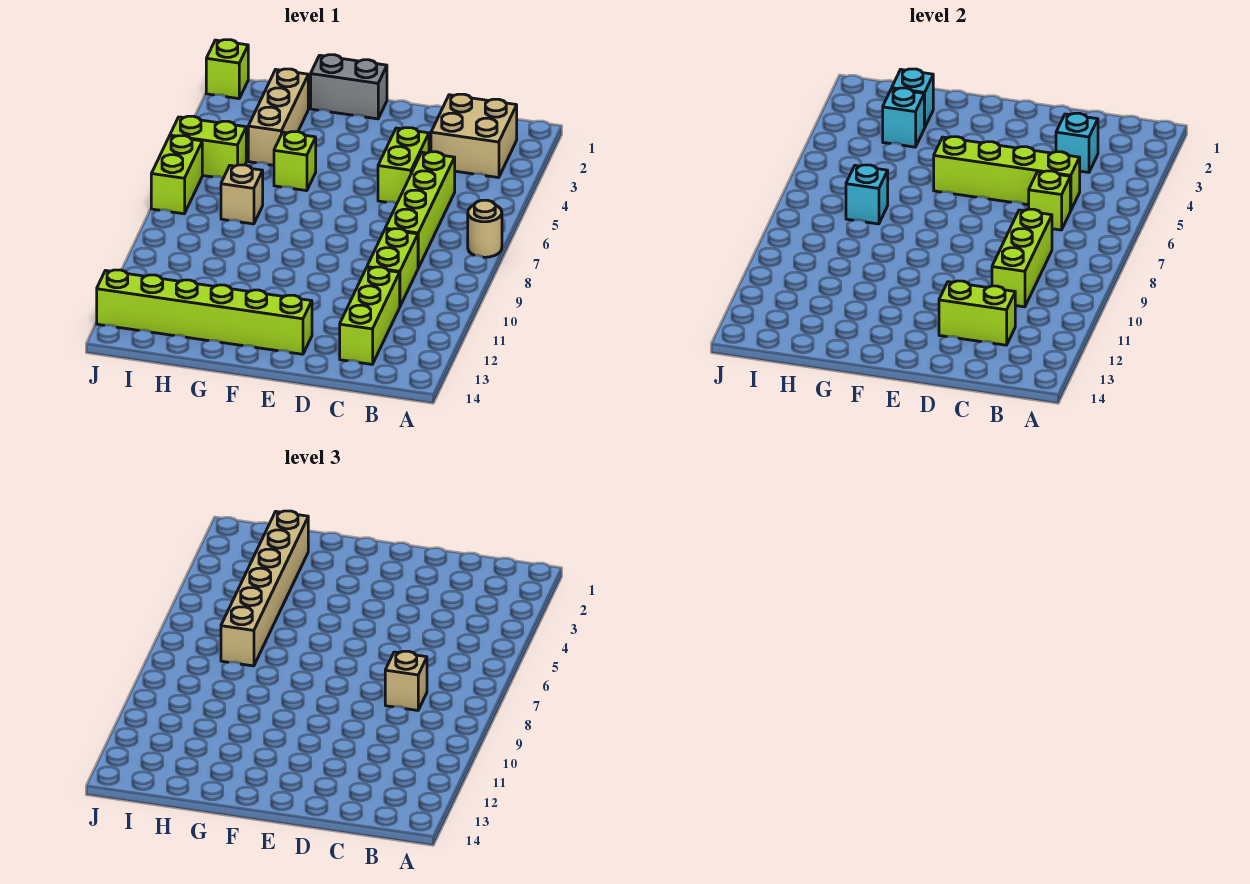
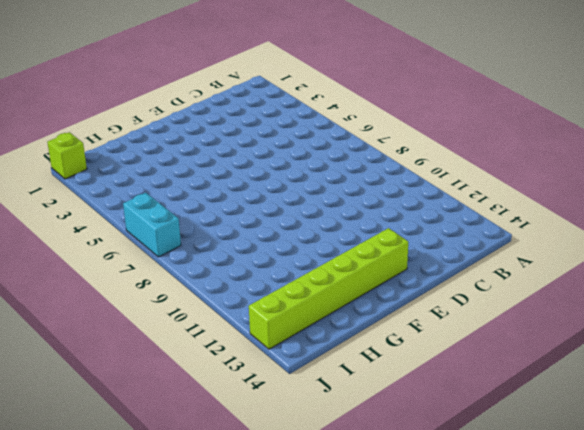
cyan 1x2 brick [123,193,181,257] -> lime 1x2 brick [151,136,202,214]
none -> tan 1x1 round brick [468,200,502,257]
none -> tan 2x2 brick [431,94,517,178]
none -> lime 1x4 brick [385,152,455,268]

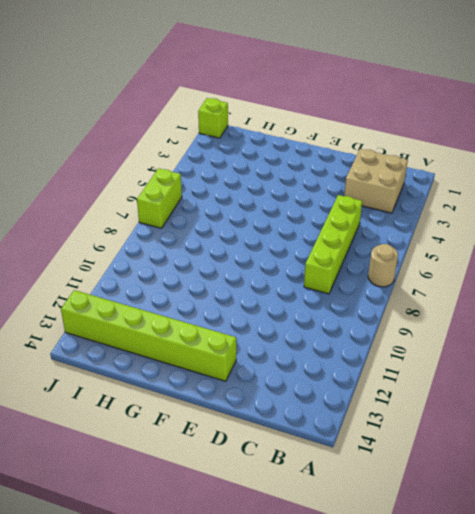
none -> lime 1x2 brick [367,229,418,306]
none -> lime 1x3 brick [340,267,400,364]
none -> lime 1x2 brick [378,128,429,203]

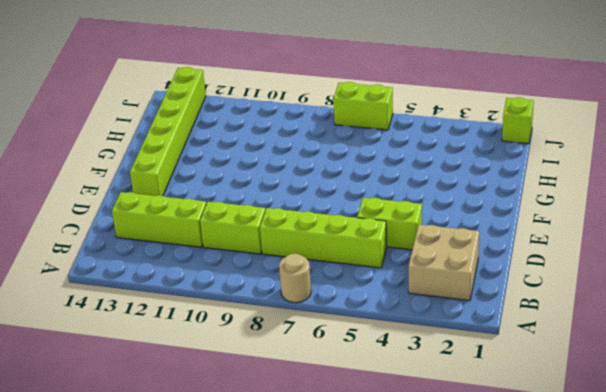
none -> grey 1x2 brick [311,55,387,119]
none -> lime 1x1 brick [274,132,316,191]
none -> tan 1x3 brick [248,69,308,165]

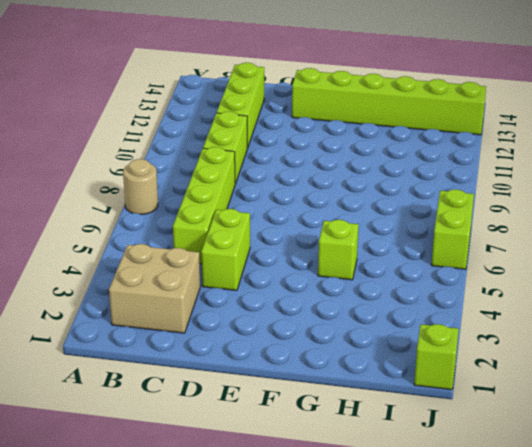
none -> grey 1x2 brick [311,55,387,119]
none -> tan 1x3 brick [248,69,308,165]
none -> tan 1x1 brick [221,165,263,224]

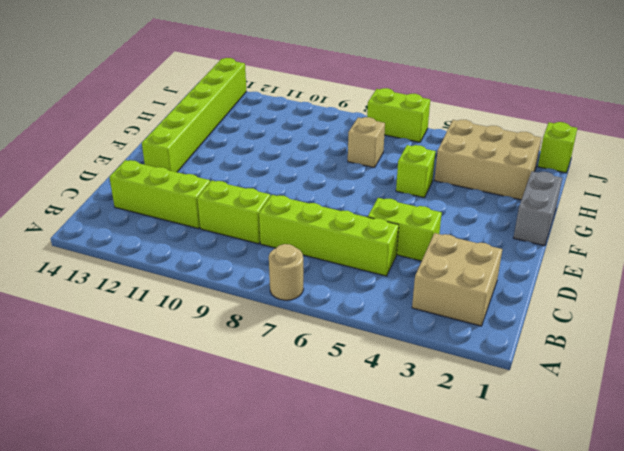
tan 2x3 brick [434,120,541,200] -> tan 1x3 brick [248,69,308,165]
none -> lime 1x2 brick [170,116,246,178]
none -> cyan 1x1 brick [1056,113,1098,172]
none -> lime 1x4 brick [934,137,1080,211]

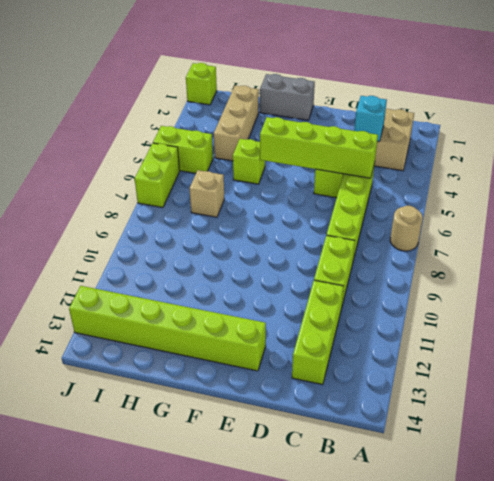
none -> lime 1x1 brick [1029,171,1070,230]
none -> lime 1x3 brick [992,209,1052,307]
none -> lime 1x2 brick [939,281,1015,345]

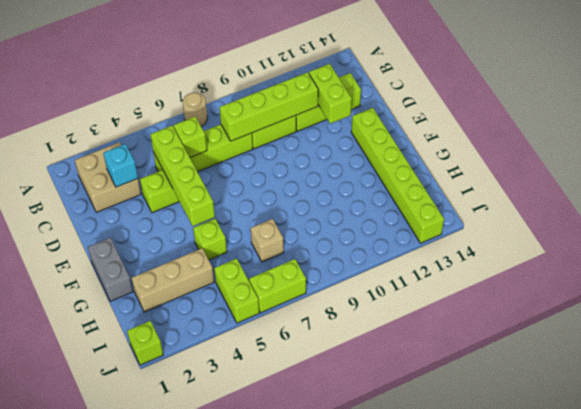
lime 1x4 brick [219,72,318,141] -> lime 1x3 brick [992,209,1052,307]
none -> cyan 1x1 brick [892,69,933,128]
none -> cyan 1x1 brick [883,88,924,147]
none -> cyan 1x1 brick [846,165,888,224]

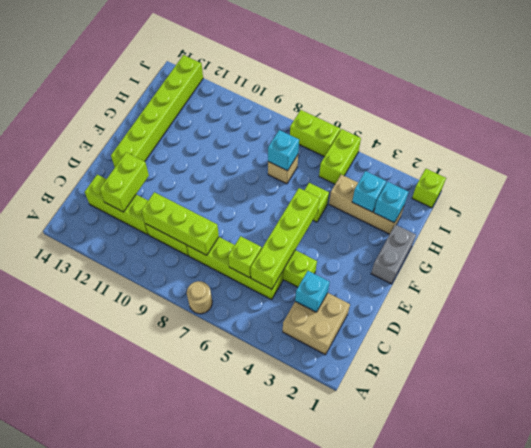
none -> tan 1x1 brick [385,651,427,710]
none -> tan 1x6 brick [221,511,308,666]

